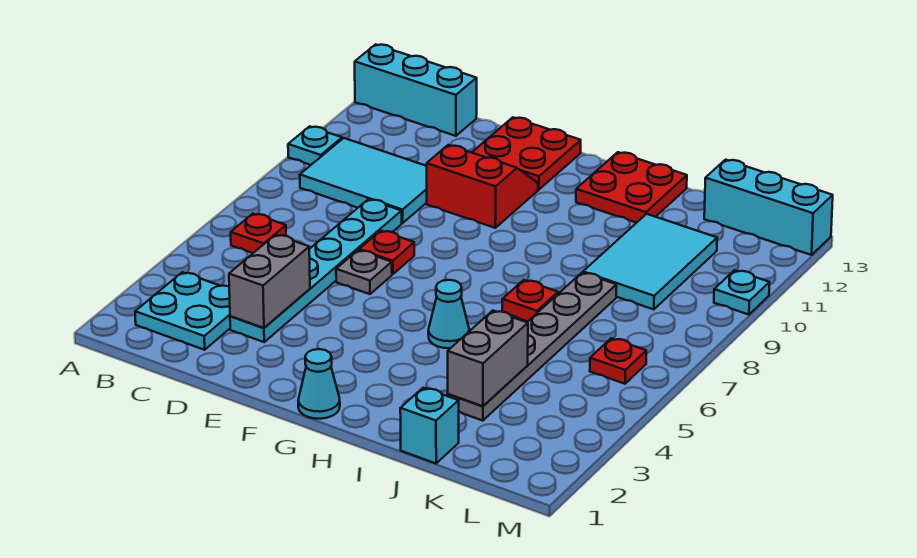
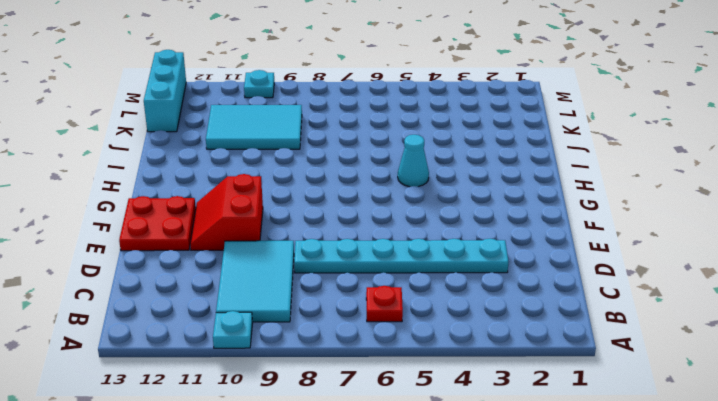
none -> cyan 1x3 brick [355,44,477,136]
none -> cyan 2x2 plate [135,272,230,350]
none -> grey 1x1 plate [336,250,392,294]

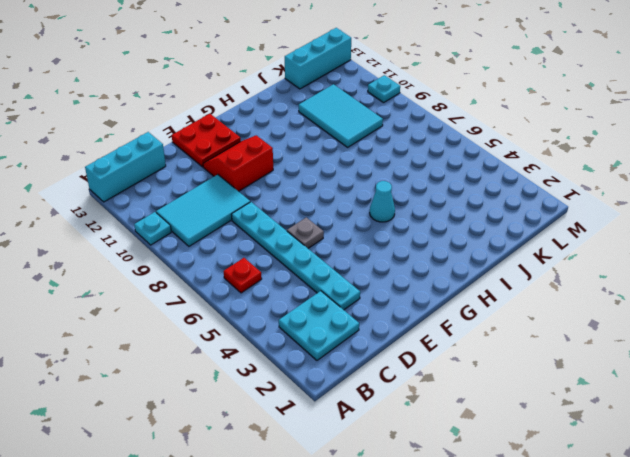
none -> red 1x1 plate [359,231,414,274]
none -> cyan 1x1 cone [298,349,340,419]
none -> red 2x2 plate [576,152,687,223]

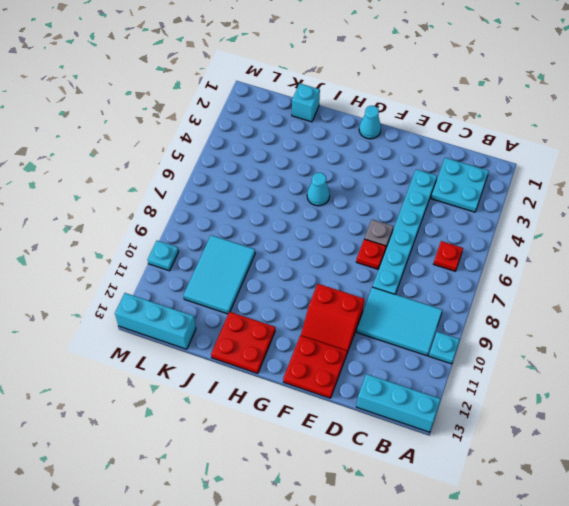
none -> red 1x1 plate [502,280,558,321]
none -> grey 1x6 plate [448,273,617,421]
none -> red 1x1 plate [590,338,646,384]

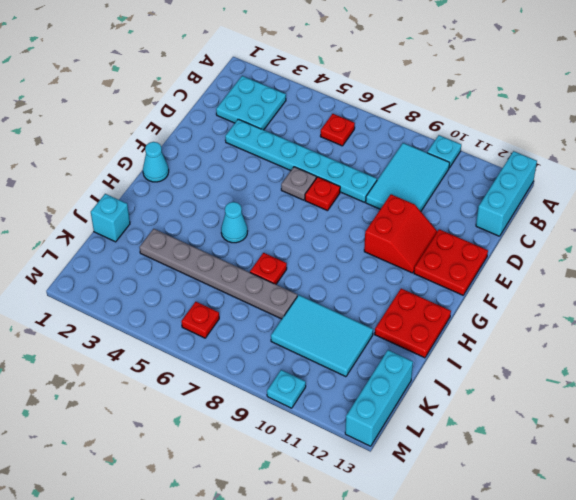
none -> grey 1x2 brick [229,235,310,328]
none -> grey 1x2 brick [448,311,528,406]

